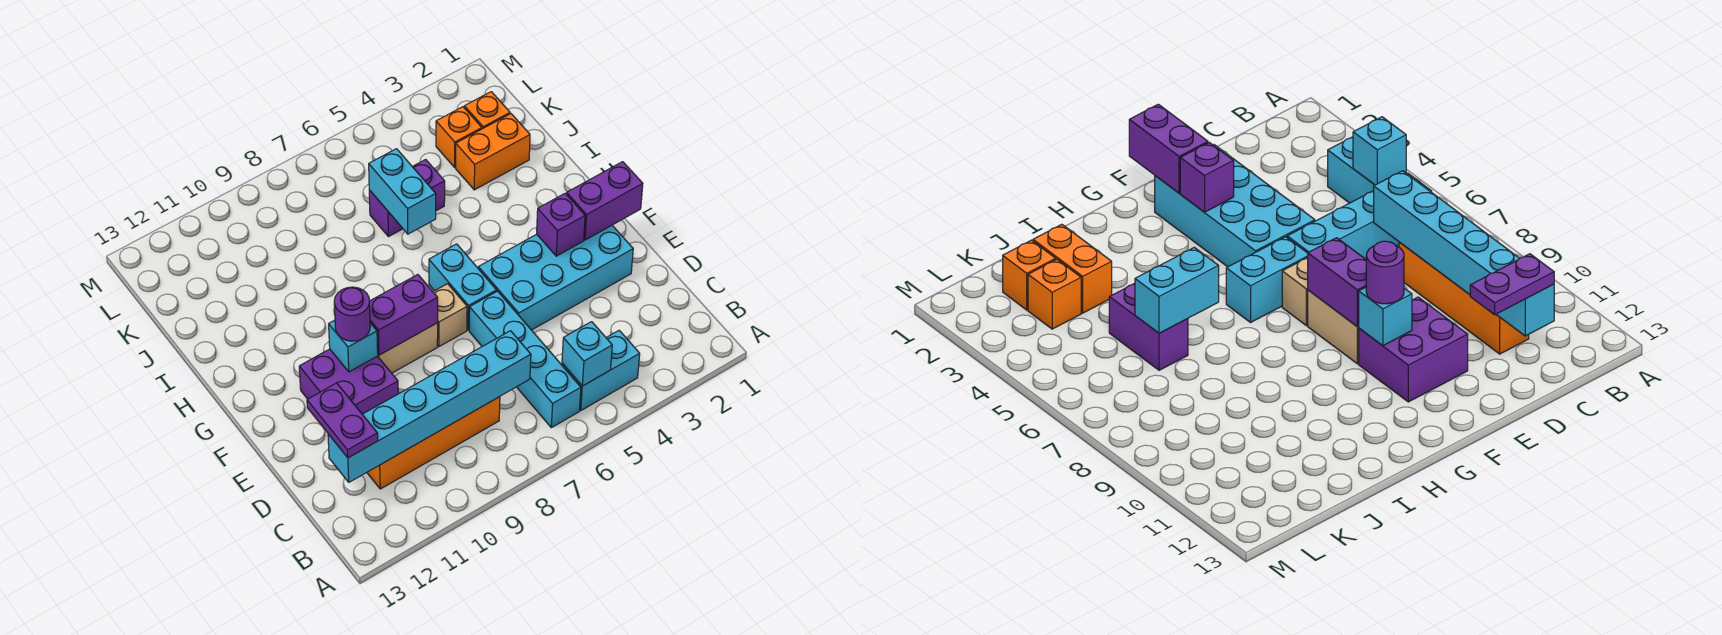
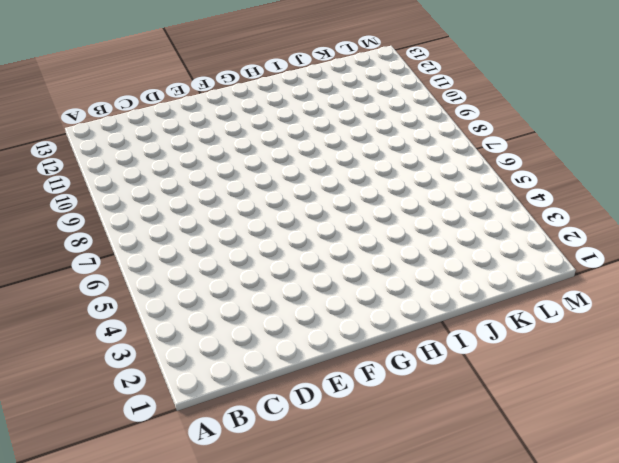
none -> cyan 1x2 brick [562,330,640,410]
none -> cyan 1x4 brick [469,291,581,428]
none -> orange 1x4 brick [367,397,500,489]

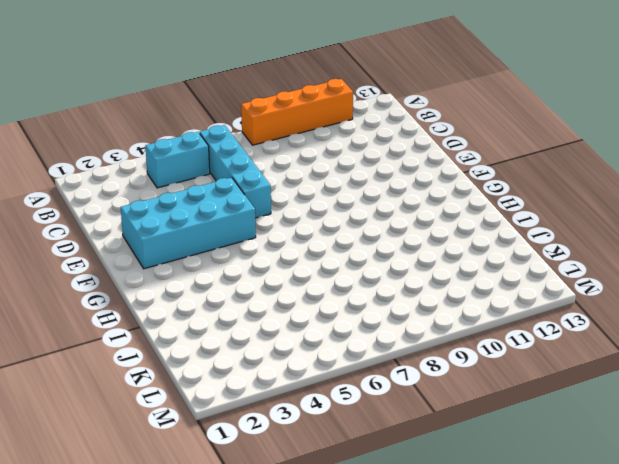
orange 1x4 brick [241,79,353,145] -> orange 1x4 brick moved to [367,397,500,489]
none -> purple 2x2 brick [299,349,398,414]
none -> cyan 1x2 brick [429,244,497,330]
none -> tan 1x1 brick [433,284,467,347]

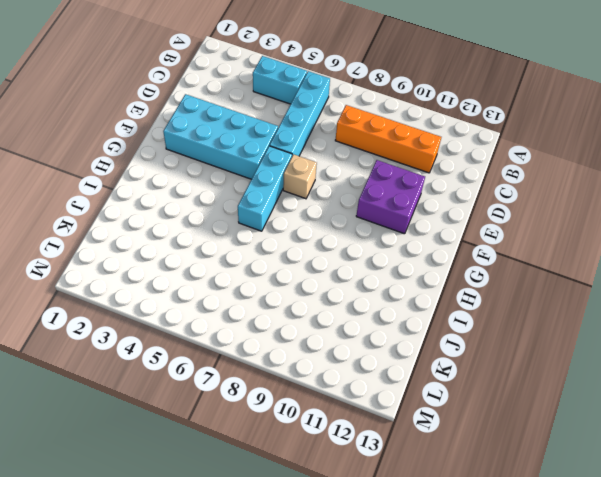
cyan 1x3 brick [238,146,292,231] -> cyan 1x2 brick [429,244,497,330]
none -> tan 1x2 brick [378,323,438,373]
none -> orange 1x2 brick [456,114,530,190]
none -> purple 1x2 brick [369,159,445,237]

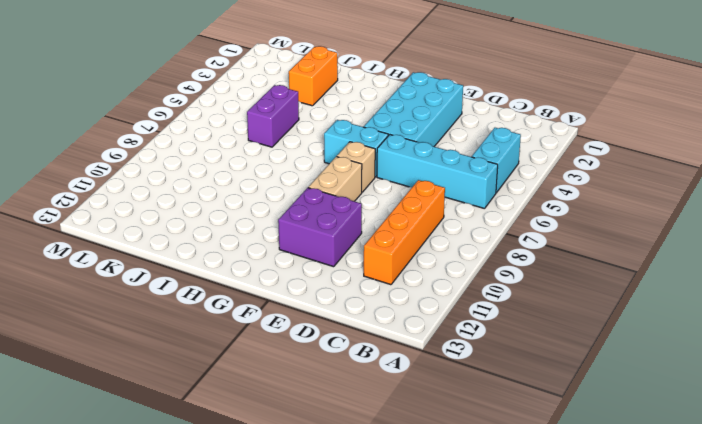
none -> orange 1x1 brick [464,92,510,129]
none -> orange 1x1 brick [436,107,482,167]
none -> cyan 1x1 brick [562,322,612,386]

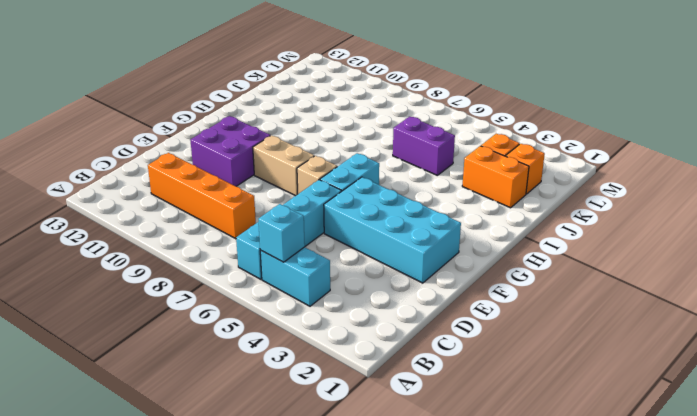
none -> cyan 1x6 brick [328,331,531,482]
none -> purple 1x2 brick [567,162,643,240]
none -> purple 1x1 brick [537,193,585,256]

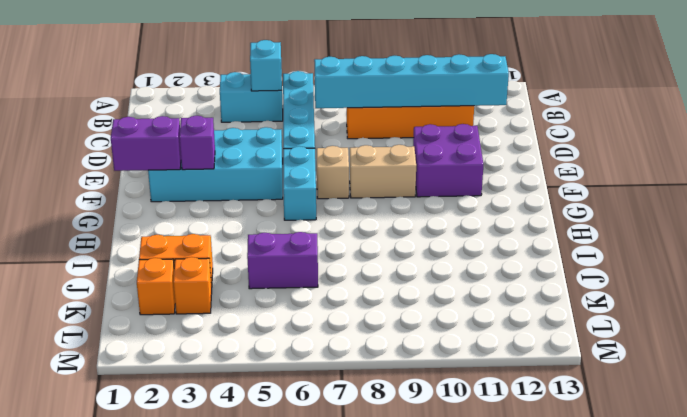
none -> purple 1x2 brick [370,275,438,355]
none -> cyan 1x1 brick [329,320,378,372]
none -> cyan 1x2 brick [369,149,436,234]

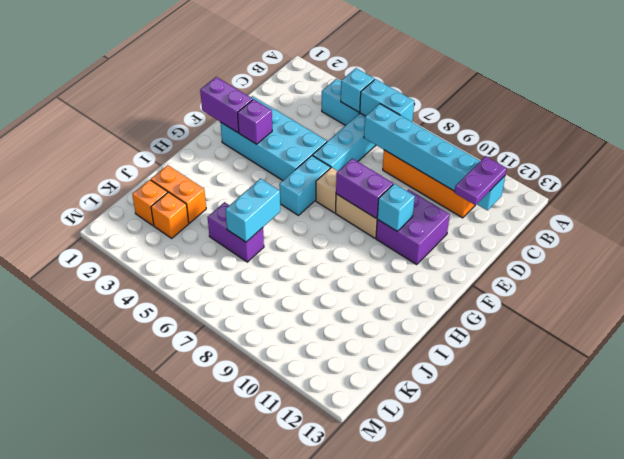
cyan 1x2 brick [360,79,414,122] -> none
none -> purple 1x1 round brick [334,287,370,341]

